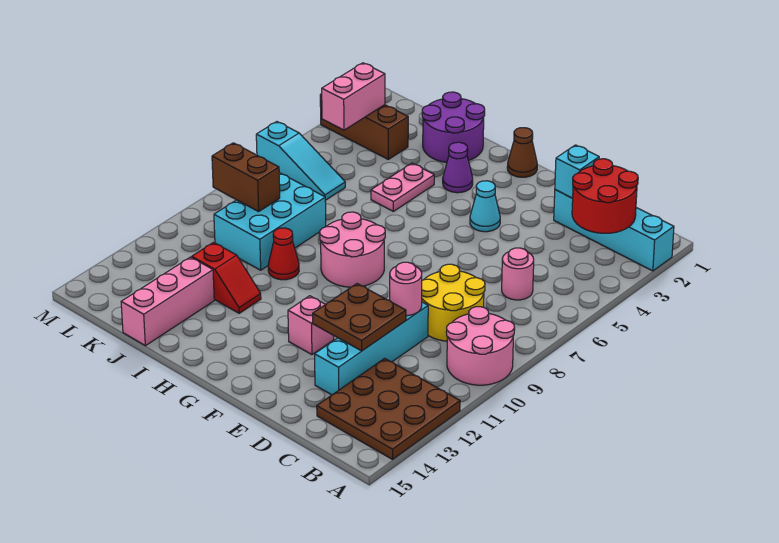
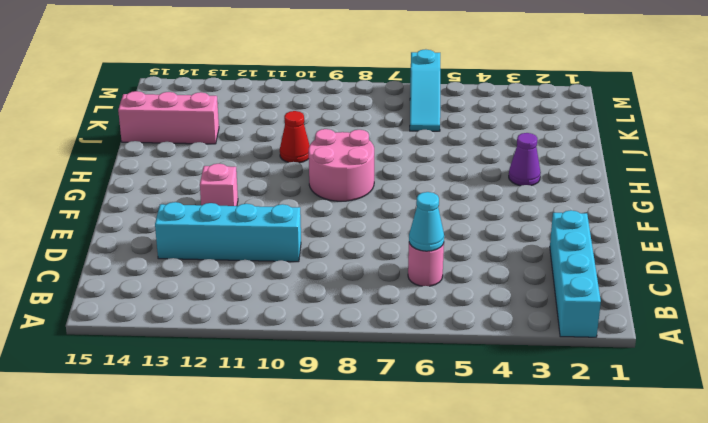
cyan 1x1 cone [409,192,444,251] -> cyan 1x1 cone moved to [470,181,500,232]
none -> pink 2x2 round brick [446,307,515,385]
none -> brown 3x3 plate [317,358,460,459]
none -> yellow 2x2 round brick [422,264,485,341]

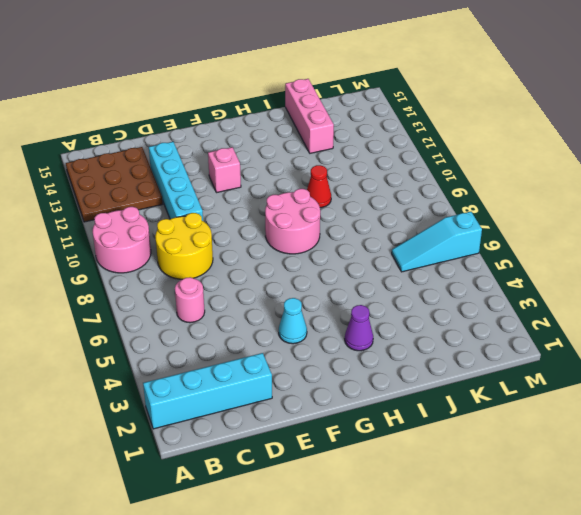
none -> brown 1x1 cone [507,128,537,177]
none -> purple 2x2 round brick [422,92,485,163]
none -> pink 1x2 plate [371,163,434,211]

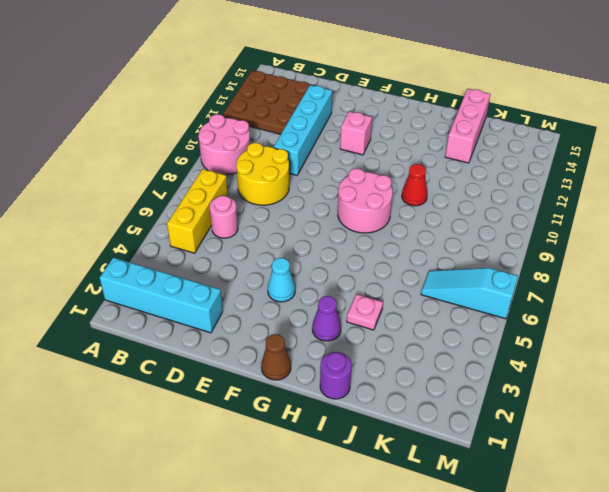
yellow 1x3 brick [167,169,228,253] -> none
purple 1x1 round brick [320,352,352,399] -> purple 2x2 round brick [422,92,485,163]
pink 1x1 plate [347,294,383,330] -> pink 1x2 plate [371,163,434,211]
none -> red 1x2 slope [192,242,261,313]
none -> cyan 2x3 brick [214,173,326,270]
none -> brown 1x3 brick [320,94,408,159]

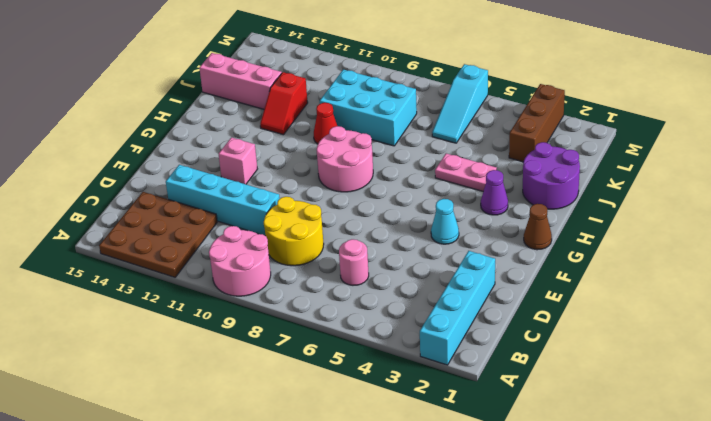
none -> red 2x2 round brick [572,159,638,233]
none -> cyan 1x1 brick [555,145,599,198]
none -> pink 1x1 round brick [390,262,422,316]

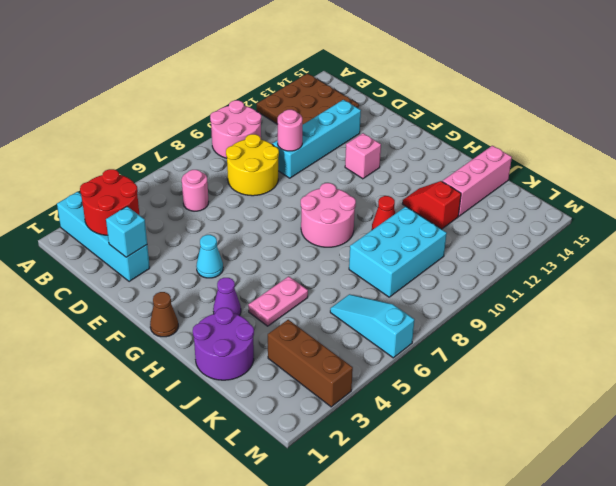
none -> brown 2x2 plate [313,284,406,351]
none -> brown 1x2 brick [212,143,280,212]
none -> pink 1x2 brick [322,63,385,130]

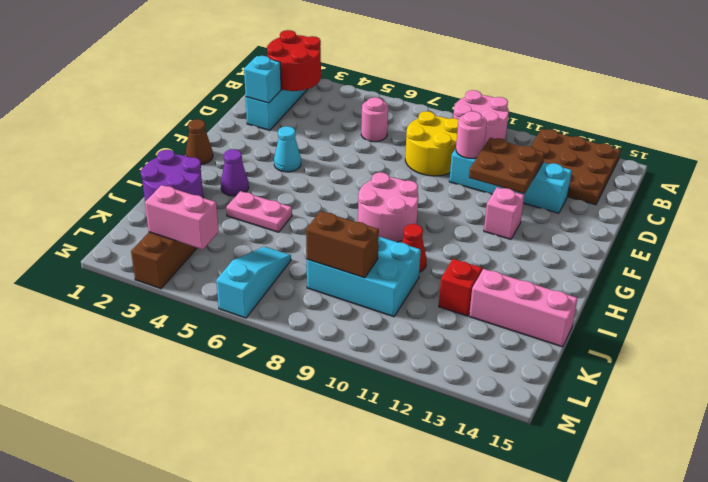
brown 1x2 brick [306,211,379,278] -> brown 1x2 brick turned to [212,143,280,212]

